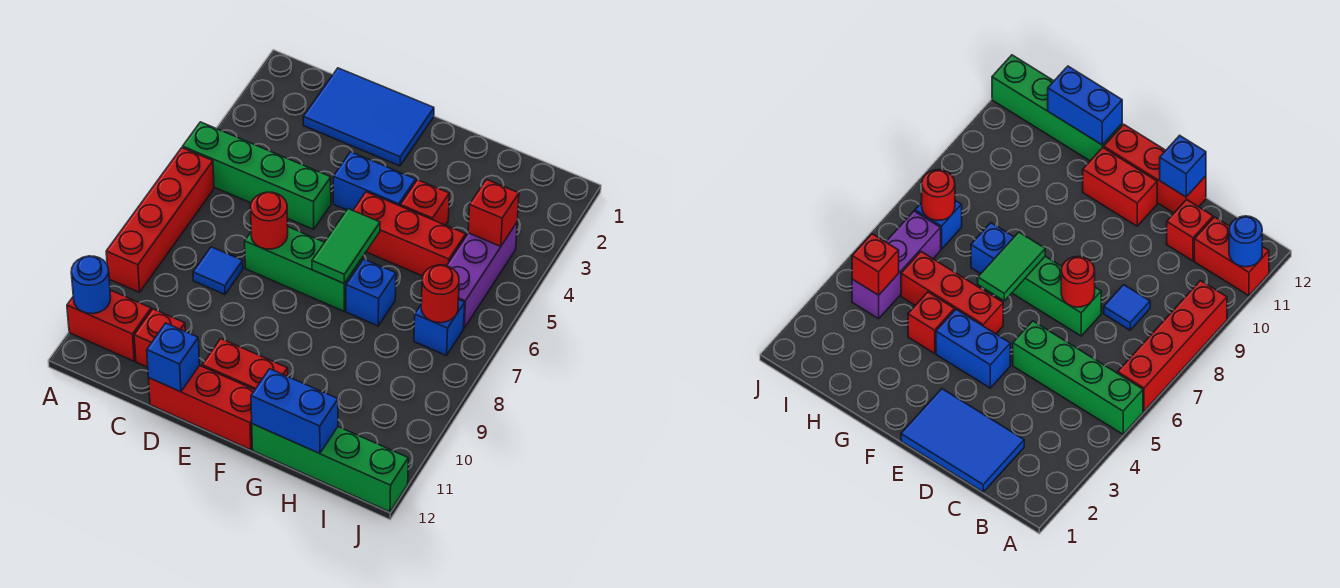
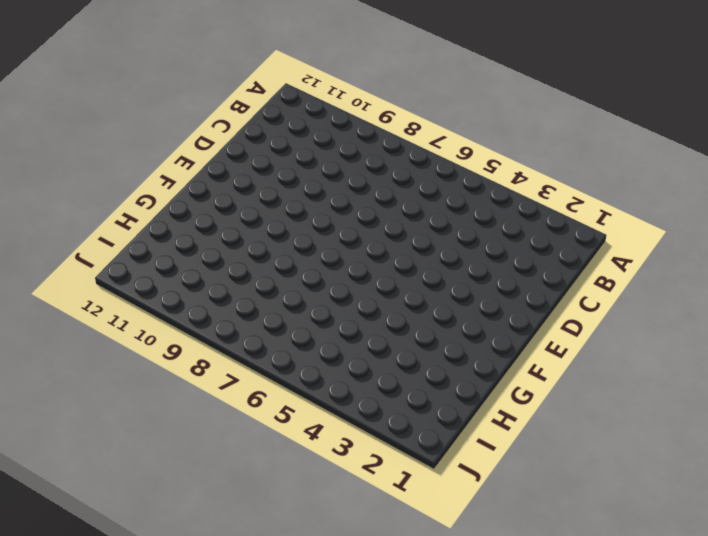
none -> green 1x4 brick [183,122,331,229]
none -> red 1x4 brick [106,148,214,292]
none -> red 1x2 brick [67,290,151,361]

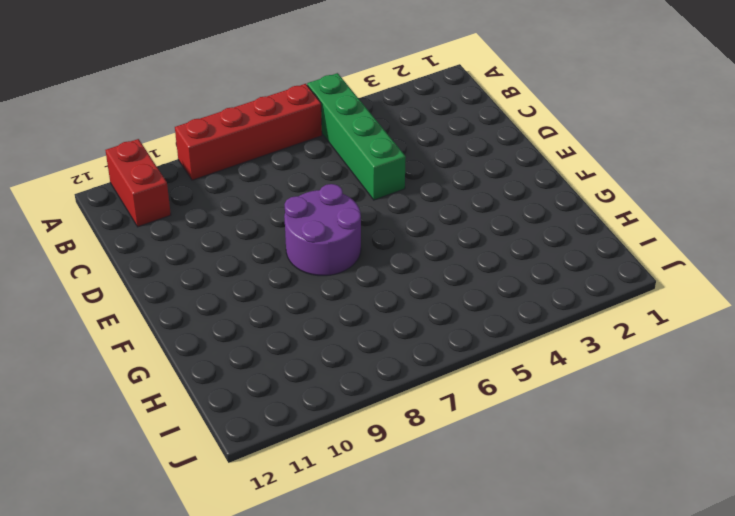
purple 2x2 round brick [284,184,361,276] -> green 1x3 brick [245,226,362,311]
none -> blue 2x3 tile [303,68,434,166]
none -> blue 1x1 tile [193,247,243,295]
none -> red 1x1 brick [134,309,185,367]

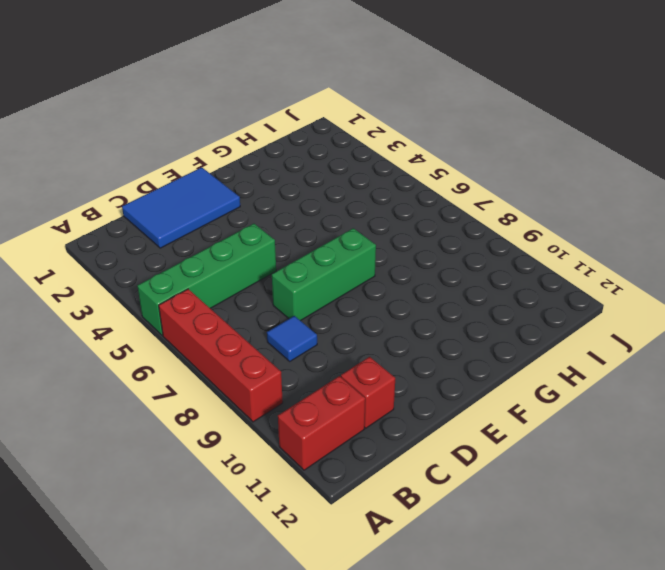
none -> red 1x3 brick [149,366,255,450]
none -> blue 1x2 brick [333,152,416,210]
none -> red 1x2 brick [202,339,288,390]

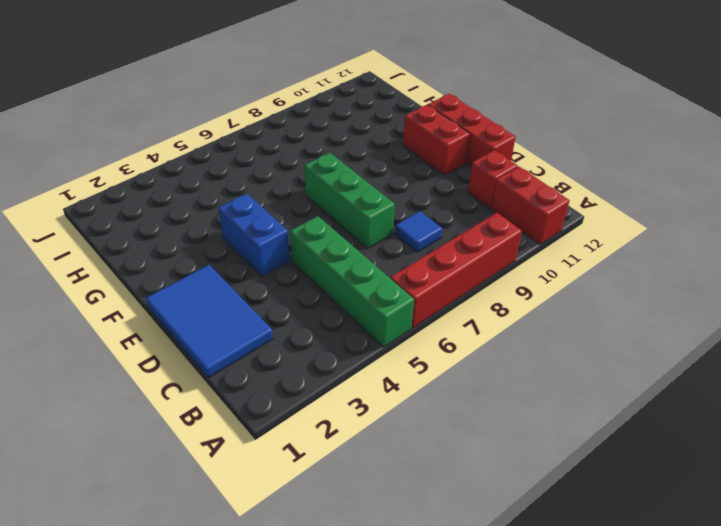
none -> red 1x3 brick [353,192,466,276]
none -> red 1x1 brick [400,180,449,225]
none -> blue 1x1 brick [346,259,396,326]

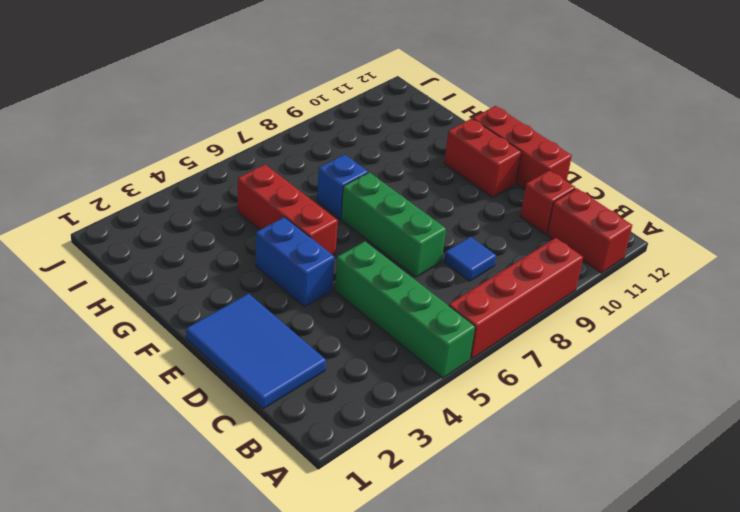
none -> red 1x1 brick [400,180,449,225]
none -> green 1x4 brick [252,424,408,512]
none -> purple 1x3 brick [447,223,517,328]

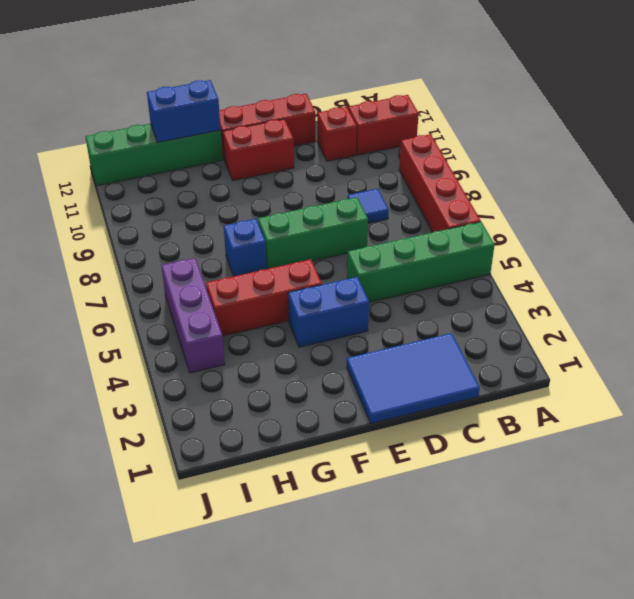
none -> red 1x1 brick [400,180,449,225]
none -> blue 1x1 brick [414,300,465,356]
none -> blue 1x1 round brick [71,256,111,314]

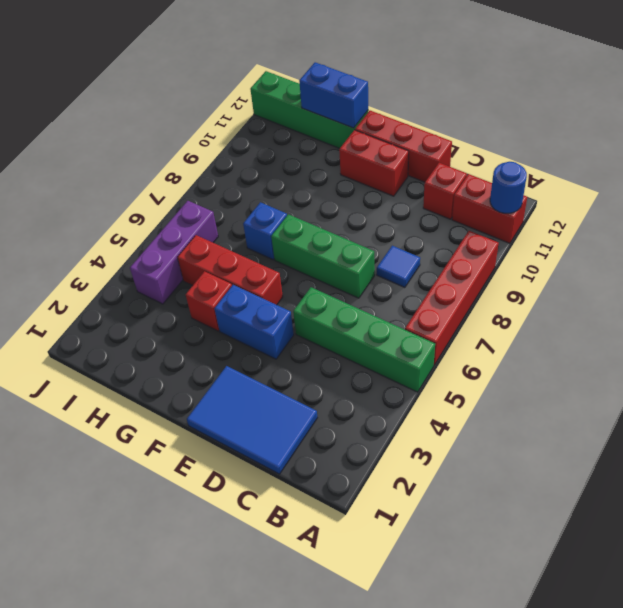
none -> blue 1x1 brick [414,300,465,356]
none -> red 1x1 round brick [251,192,288,249]
none -> blue 1x1 brick [147,323,200,392]

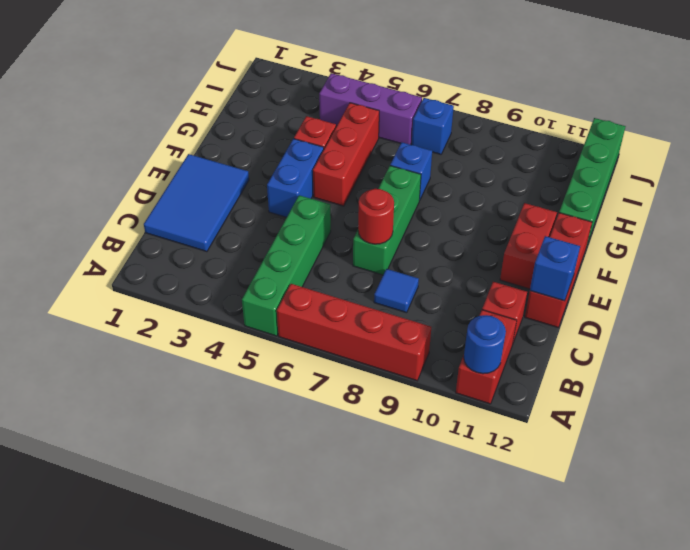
none -> green 1x2 tile [312,209,380,284]
none -> blue 1x2 brick [251,369,338,454]
none -> red 1x1 brick [468,179,519,246]

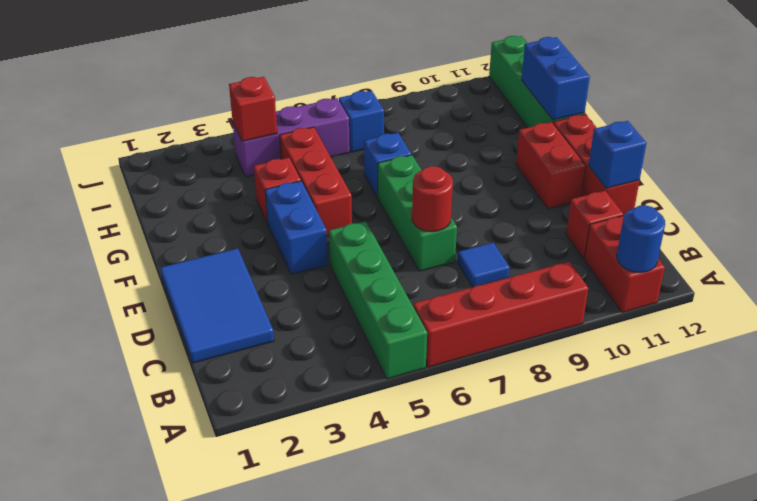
none -> green 1x2 tile [312,209,380,284]
none -> red 1x1 round brick [421,265,459,323]

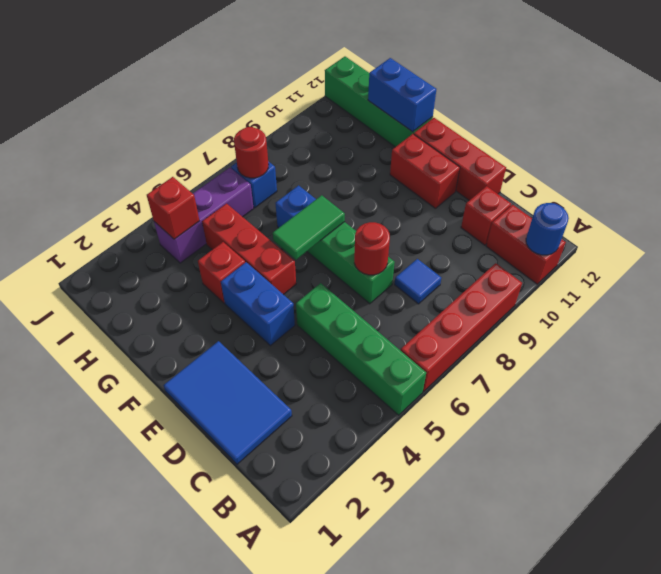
none -> blue 1x1 brick [147,323,200,392]

